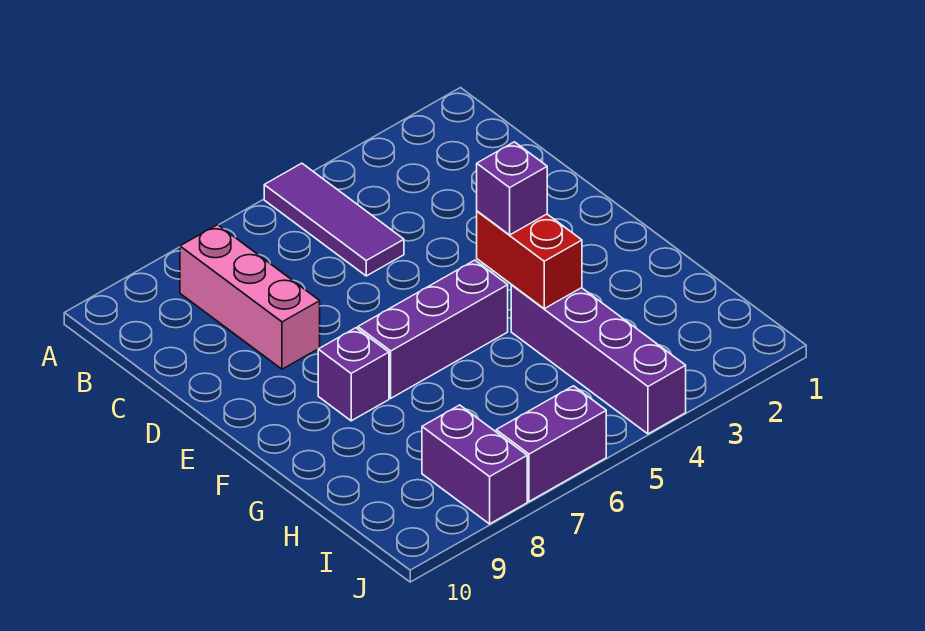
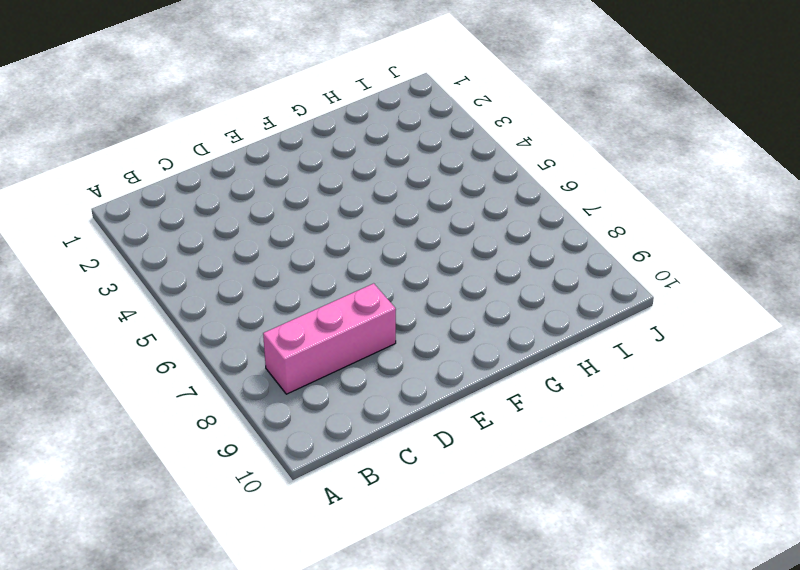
none -> purple 1x3 tile [264,163,404,276]
none -> purple 1x3 brick [358,260,508,398]

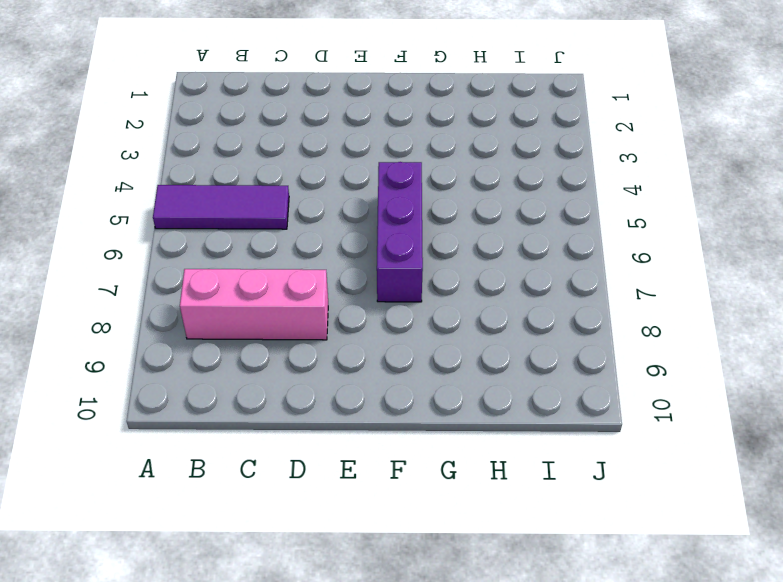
none -> purple 1x1 brick [318,328,389,421]
none -> purple 1x4 brick [511,285,686,434]

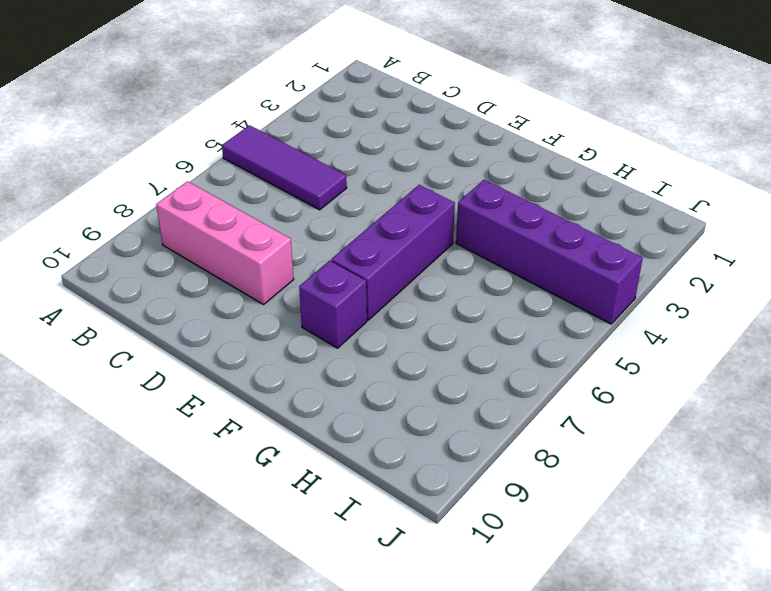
none -> purple 1x2 brick [422,405,527,524]
none -> purple 1x2 brick [496,386,606,501]

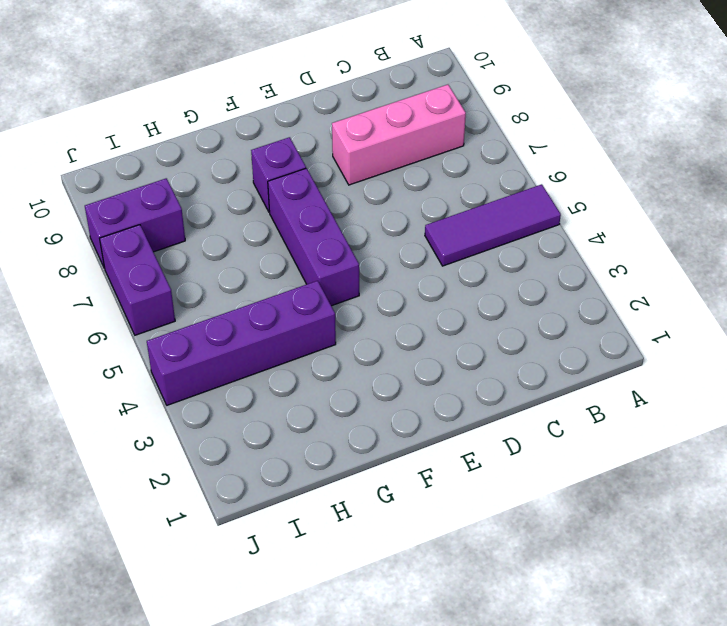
none -> red 1x2 brick [477,211,582,309]
none -> purple 1x1 brick [477,142,547,235]

